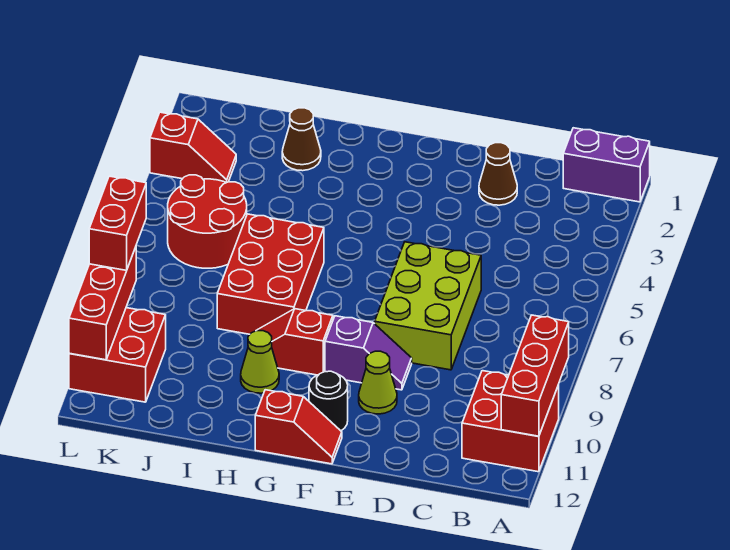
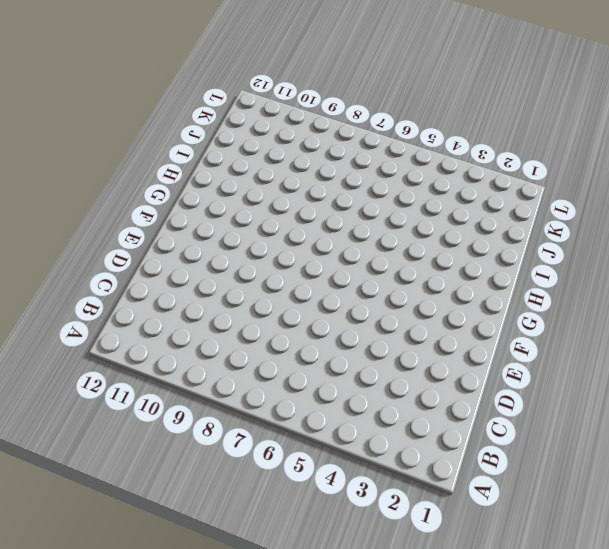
none -> purple 1x2 brick [563,128,650,202]
none -> red 2x2 brick [462,371,559,472]
none -> brown 1x1 cone [479,143,517,205]

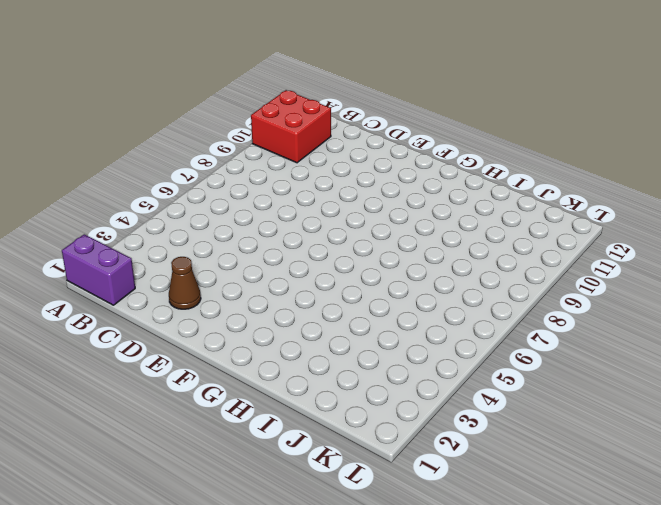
none -> lime 2x3 brick [375,242,481,370]
none -> purple 1x2 slope [325,316,412,390]
none -> lime 1x1 cone [359,351,397,414]

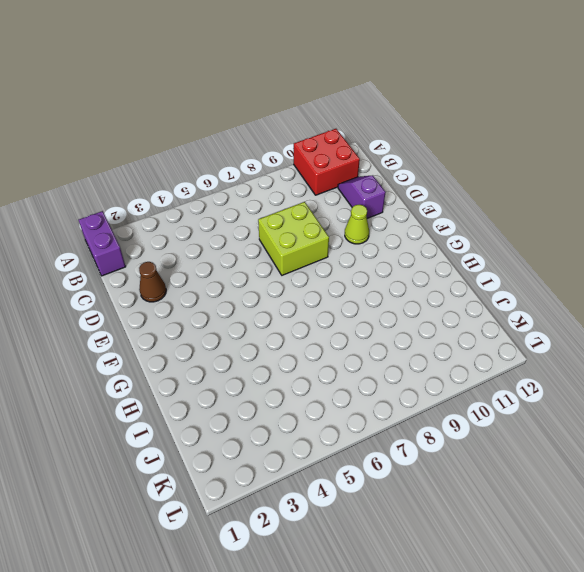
purple 1x2 slope [338,175,386,218] -> purple 1x2 slope moved to [325,316,412,390]
lime 2x2 brick [258,202,329,275] -> lime 2x3 brick [375,242,481,370]
none -> black 1x1 round brick [309,371,348,431]
none -> red 1x2 slope [255,390,342,464]
none -> red 1x2 slope [256,309,333,375]

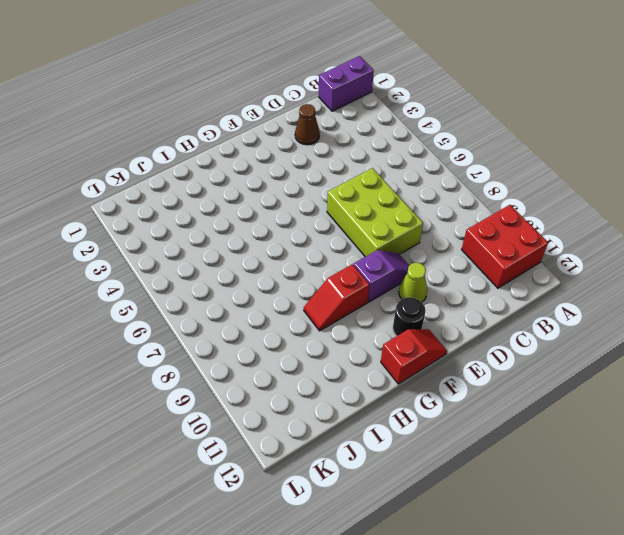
none -> red 2x3 brick [217,214,324,334]
none -> lime 1x1 cone [241,331,279,393]
none -> brown 1x1 cone [282,108,321,171]

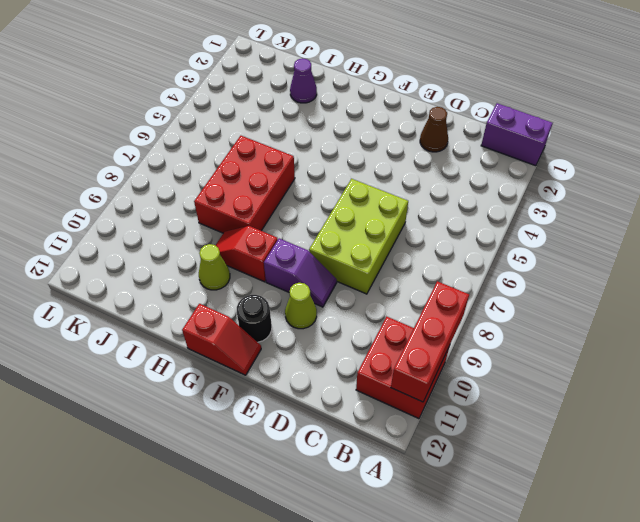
purple 1x1 cone [290,58,317,103] -> brown 1x1 cone [282,108,321,171]
none -> red 2x2 round brick [168,175,247,268]
none -> red 1x2 slope [150,112,236,183]
none -> red 2x2 brick [69,308,166,402]

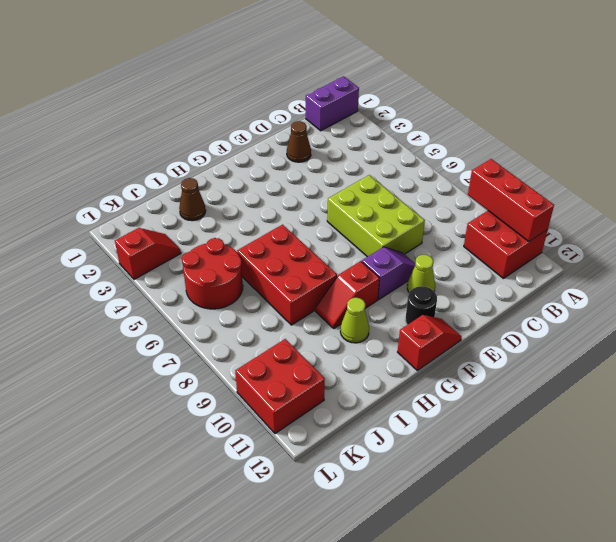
none -> red 1x3 brick [69,247,136,360]
none -> red 1x2 brick [89,176,146,270]

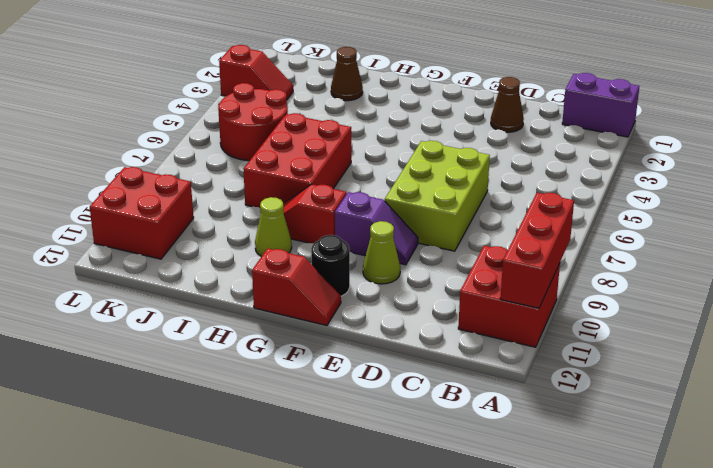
none -> red 1x3 brick [69,247,136,360]
none -> red 1x2 brick [89,176,146,270]

